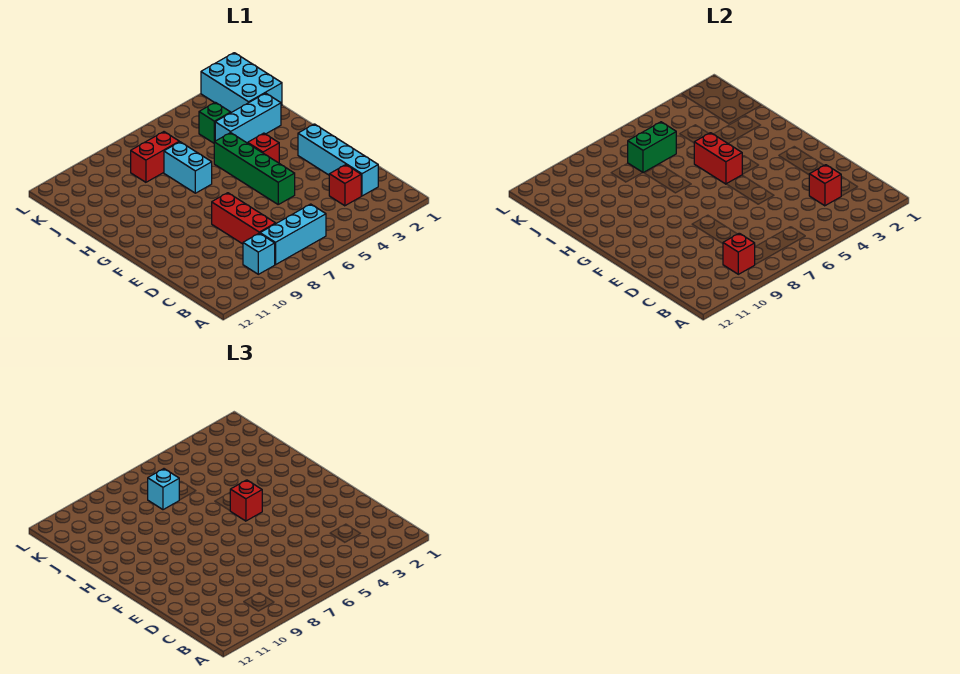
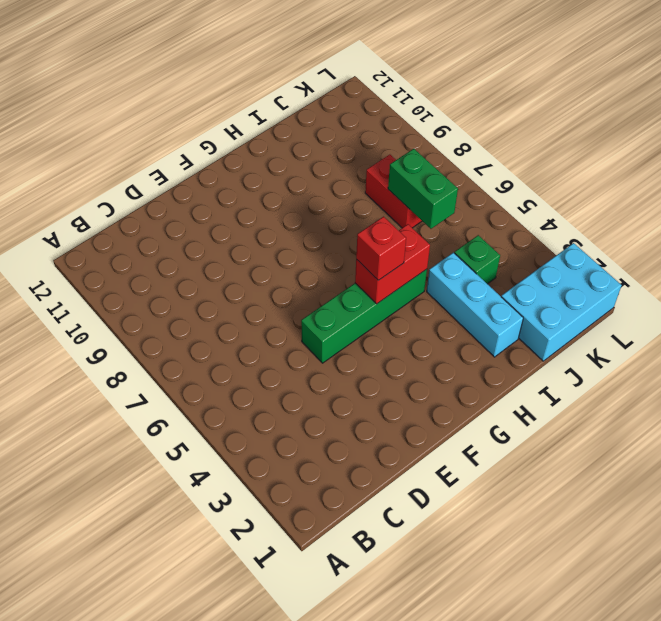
none -> cyan 1x3 brick [260,204,326,265]
none -> cyan 1x1 brick [243,233,275,274]
none -> cyan 1x4 brick [298,124,378,196]

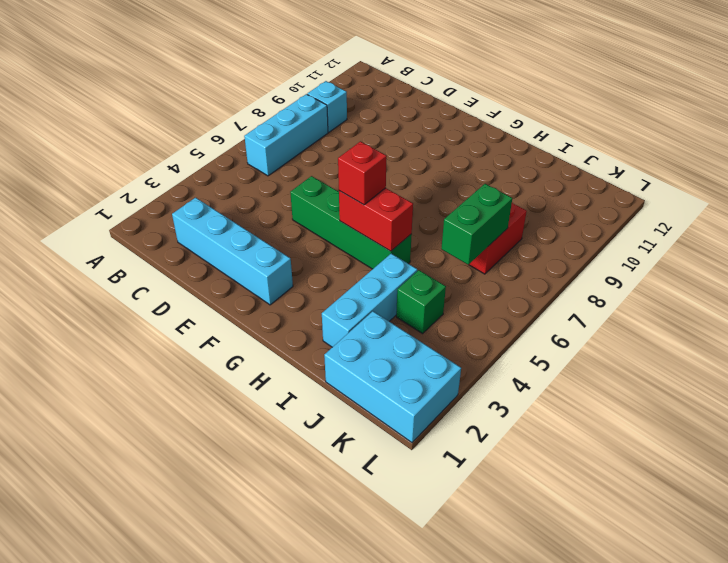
none -> red 1x1 brick [329,165,361,206]
none -> red 1x3 brick [212,193,276,244]
none -> red 1x1 brick [248,133,279,163]

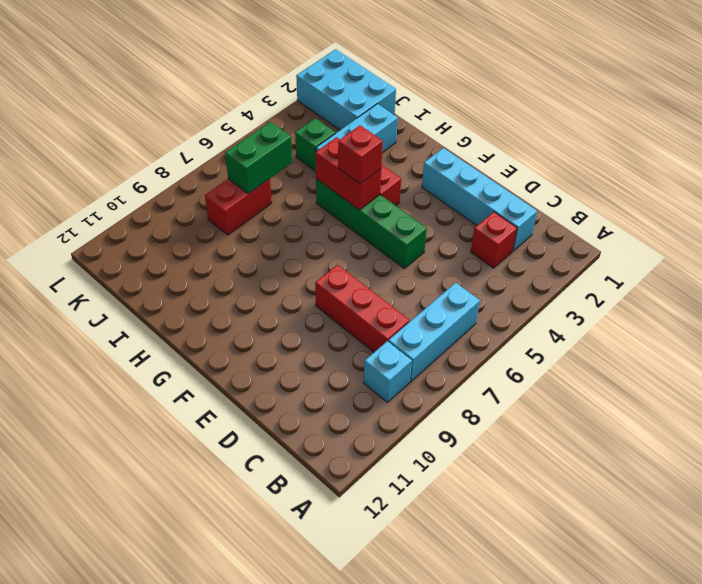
none -> cyan 1x2 brick [164,142,212,193]
none -> red 1x1 brick [723,233,755,274]
none -> red 1x1 brick [809,165,841,206]

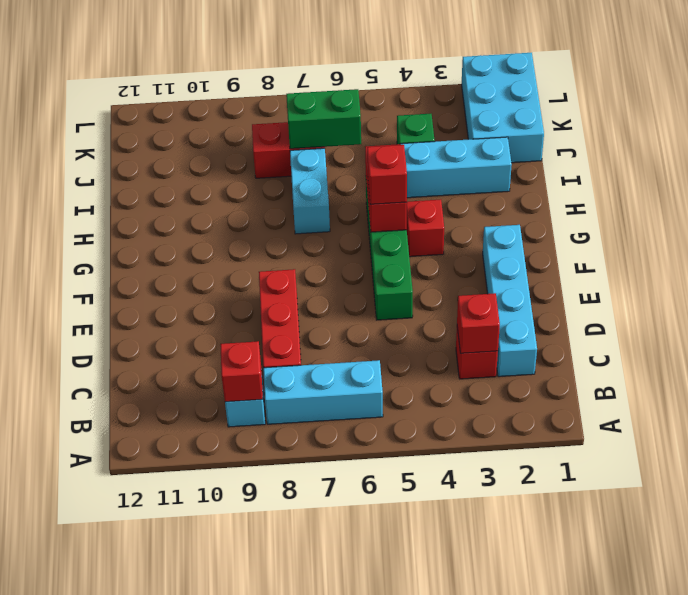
none -> cyan 1x1 brick [148,469,179,510]

